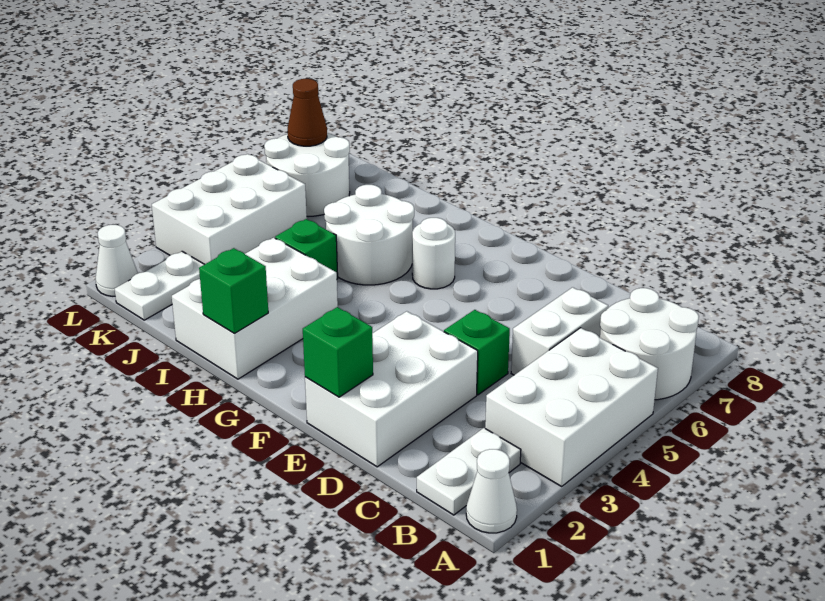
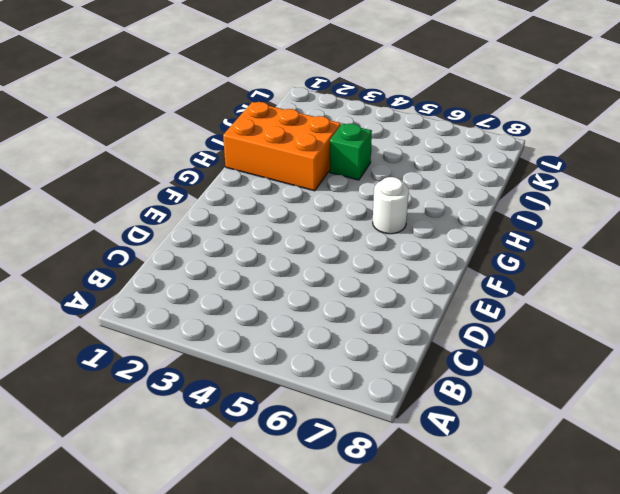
orange 2x3 brick [223,102,341,191] -> white 2x3 brick [172,238,338,379]
none -> white 1x1 cone [466,449,517,533]
none -> white 2x3 brick [485,328,658,486]
none -> white 2x2 round brick [600,288,699,400]

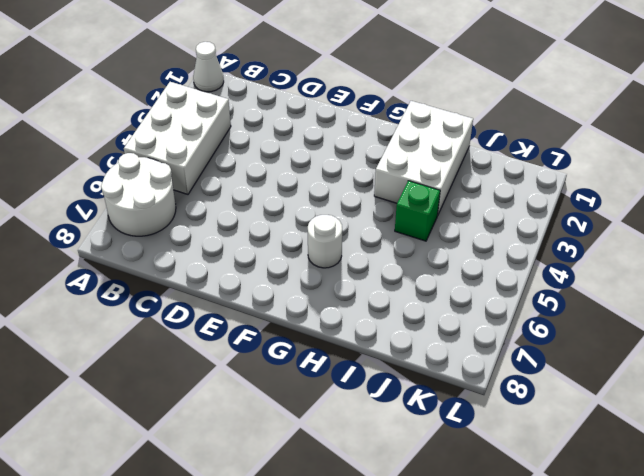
none -> white 1x2 plate [417,428,521,515]
none -> white 1x2 brick [511,287,608,375]
none -> white 2x3 brick [305,311,478,467]

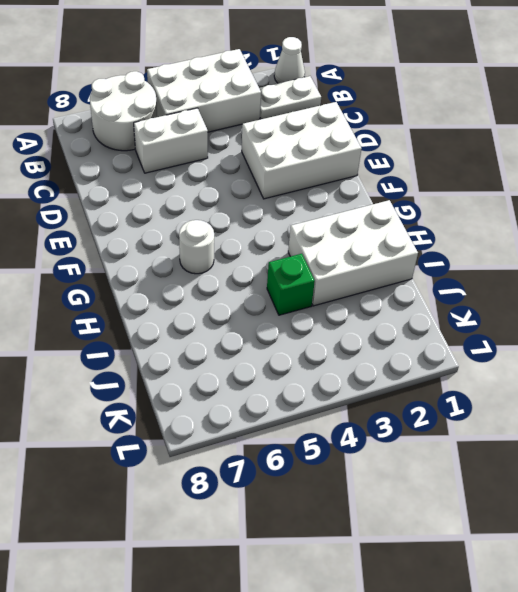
none -> green 1x1 brick [444,310,510,395]
none -> white 2x2 round brick [324,185,414,285]
none -> white 1x2 plate [115,251,204,320]

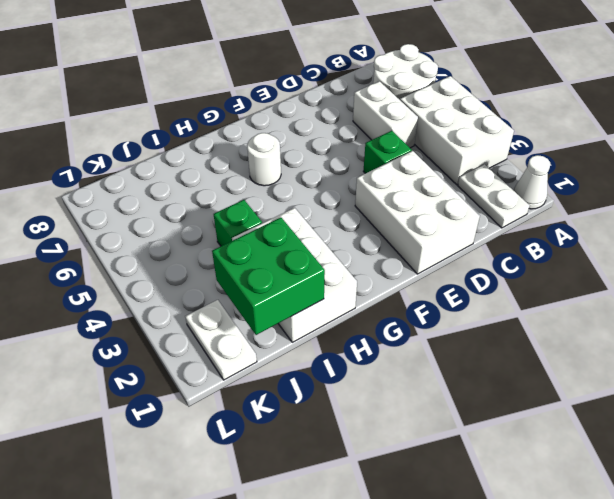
green 2x2 brick [212,218,325,335] -> none
none -> white 2x2 round brick [324,185,414,285]
none -> white 2x3 brick [152,154,307,264]
none -> white 2x2 round brick [264,133,350,216]

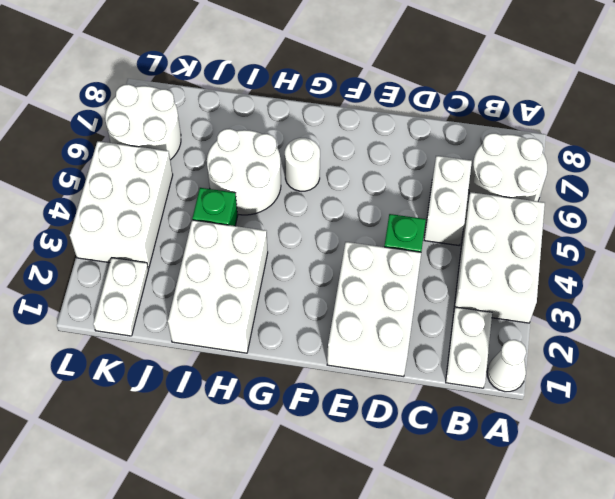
none -> white 1x1 cone [95,225,138,296]
none -> green 1x1 brick [303,307,373,397]
none -> green 1x1 brick [199,248,268,333]

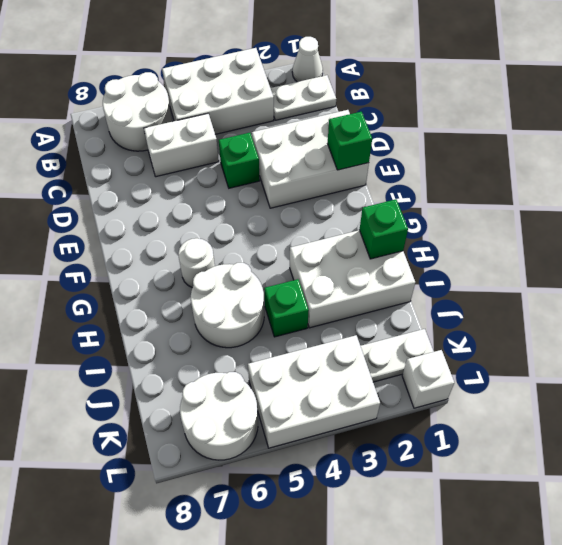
white 1x1 brick [402,350,454,408] -> white 1x1 cone [95,225,138,296]
none -> brown 1x1 cone [288,79,327,146]

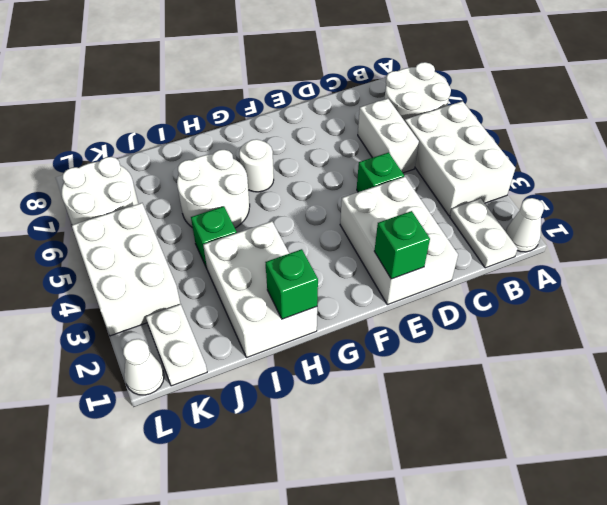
none -> brown 1x1 cone [288,79,327,146]

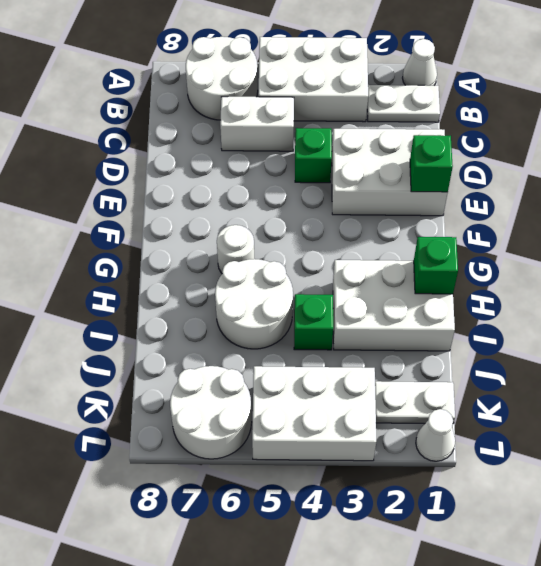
none -> brown 1x1 cone [288,79,327,146]

